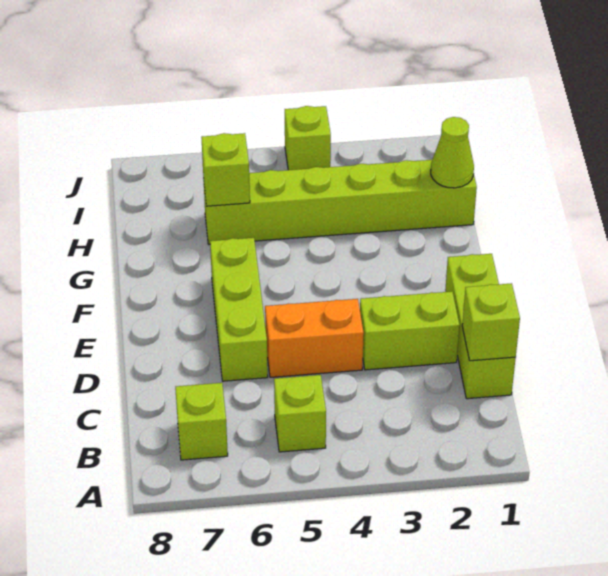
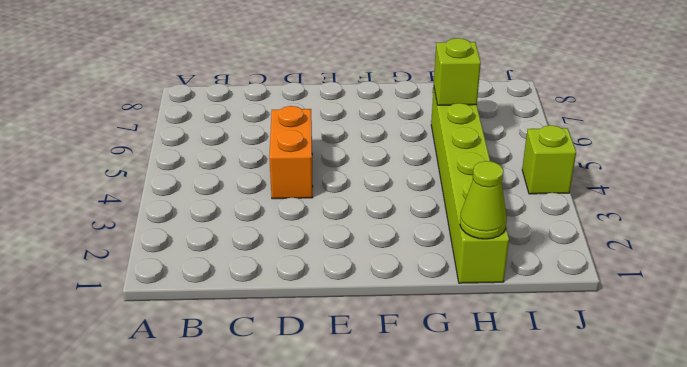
none -> lime 1x1 brick [274,375,326,452]
none -> lime 1x1 brick [175,383,228,460]

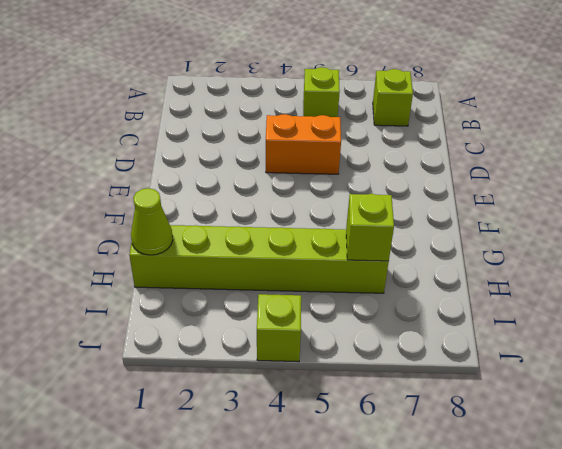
none -> lime 1x3 brick [445,254,516,399]
none -> lime 1x2 brick [360,292,460,370]

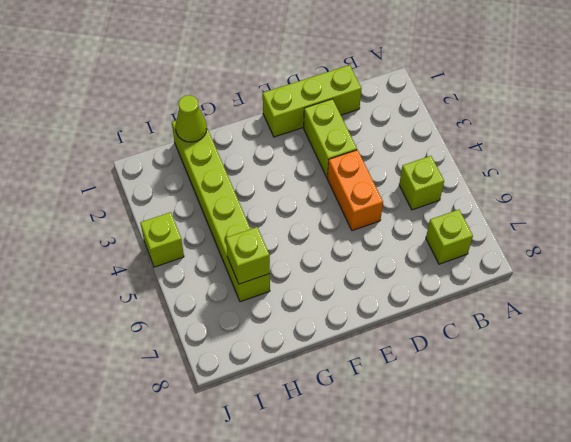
none -> lime 1x3 brick [210,238,268,381]
none -> lime 1x1 brick [462,283,520,361]

